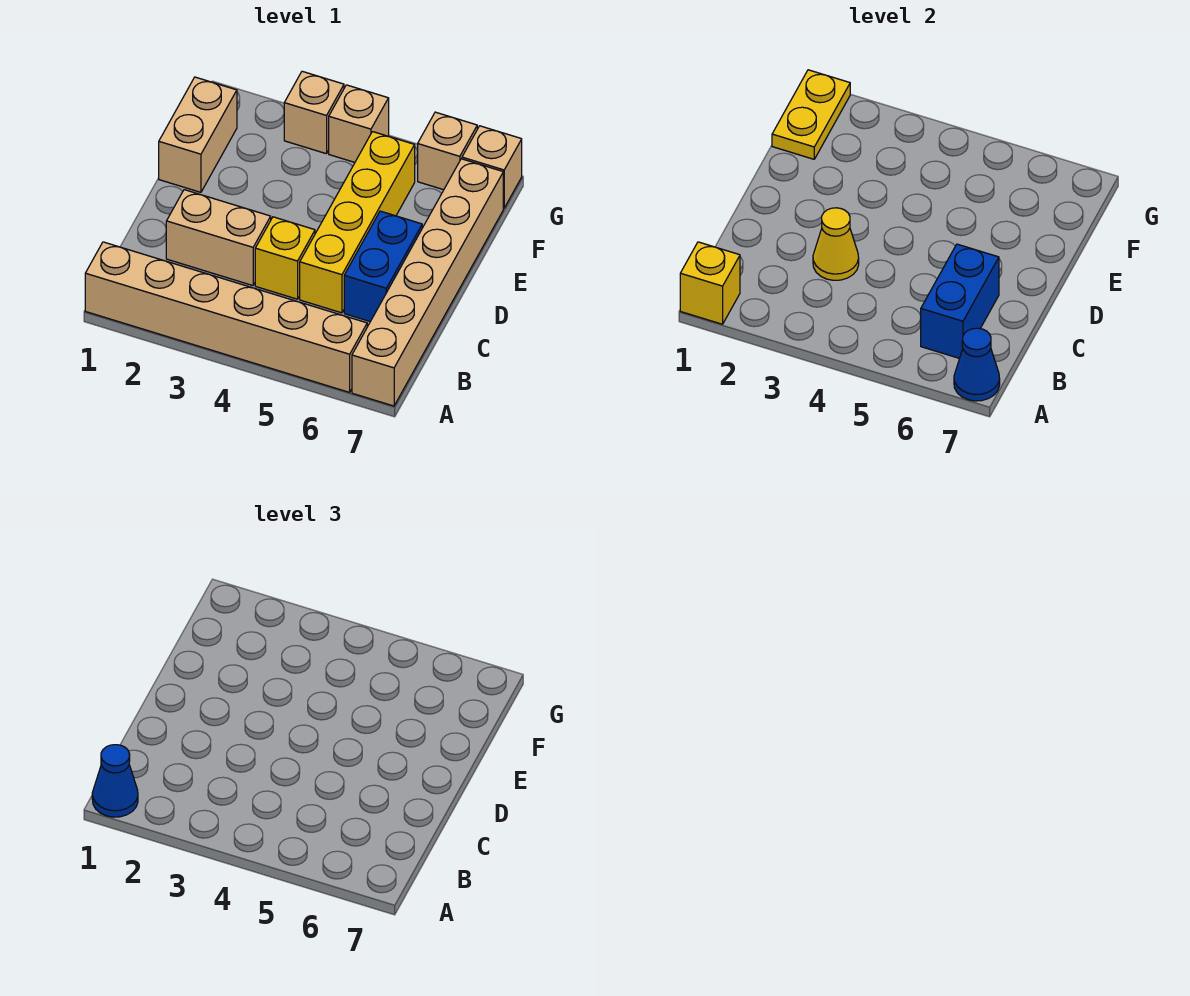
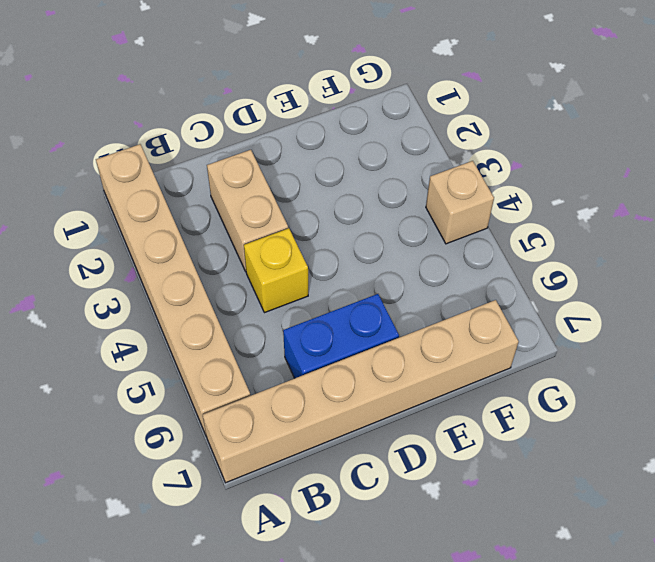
none -> yellow 1x4 brick [300,132,415,313]
none -> tan 1x2 brick [159,77,237,192]
none -> tan 1x1 brick [284,71,344,154]

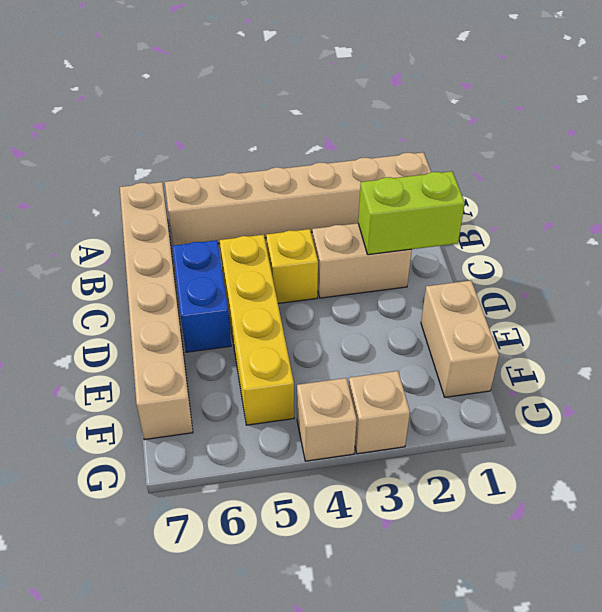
lime 1x2 brick [358,171,465,255] -> none
none -> tan 1x1 brick [418,112,477,190]
none -> tan 1x1 brick [462,126,522,208]
none -> yellow 1x1 brick [680,242,740,324]

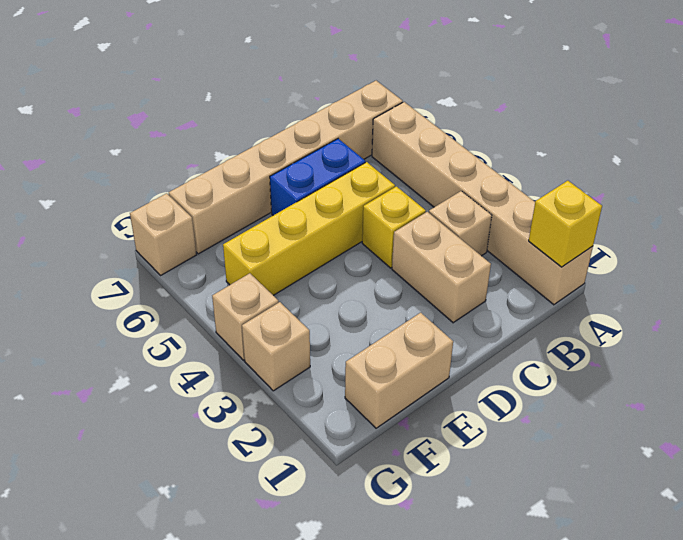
tan 1x1 brick [429,191,492,256] -> tan 1x1 brick moved to [418,112,477,190]
none -> blue 1x1 cone [954,328,1000,401]
none -> blue 1x2 brick [921,244,999,358]
none -> yellow 1x1 cone [813,208,859,280]

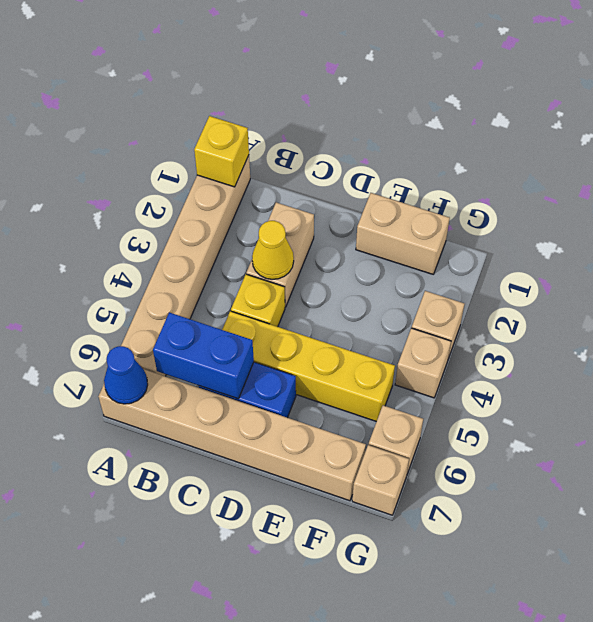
none -> yellow 1x2 plate [772,70,850,159]
none -> blue 1x1 cone [92,745,138,817]

